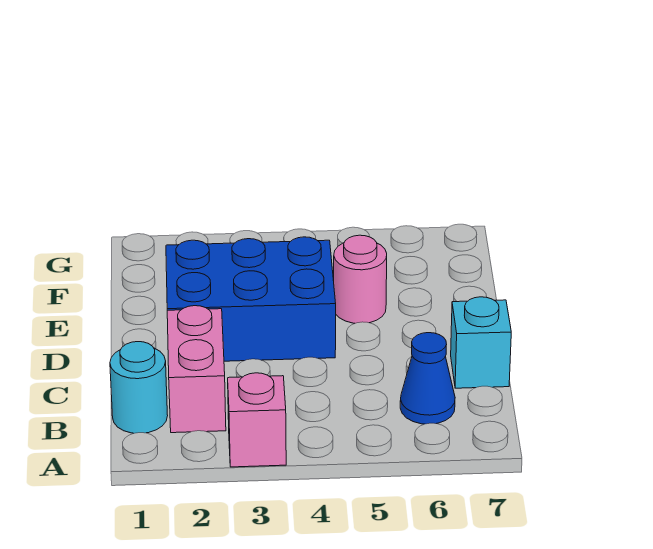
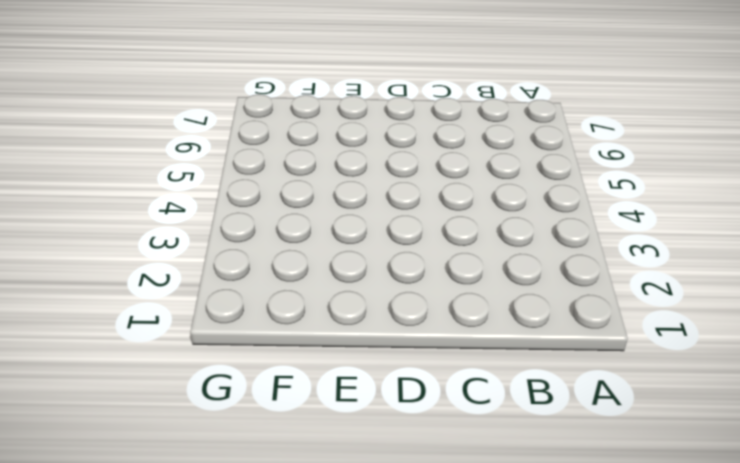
none -> pink 1x1 brick [228,373,286,467]
none -> cyan 1x1 round brick [110,342,168,433]

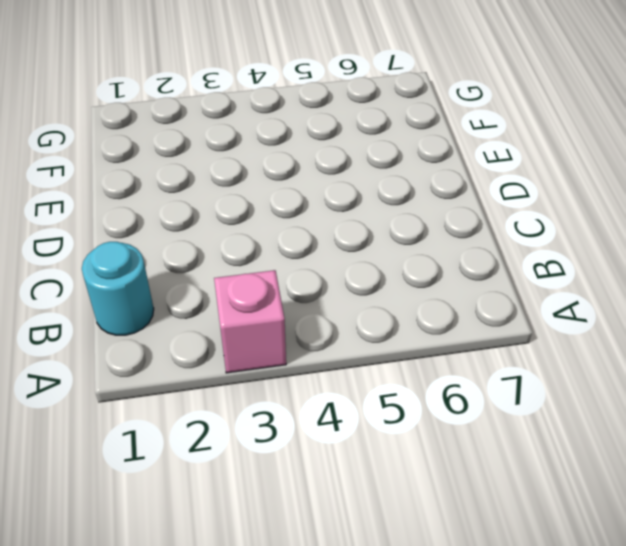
none -> pink 1x2 brick [167,306,226,433]
none -> blue 1x1 cone [400,333,455,424]

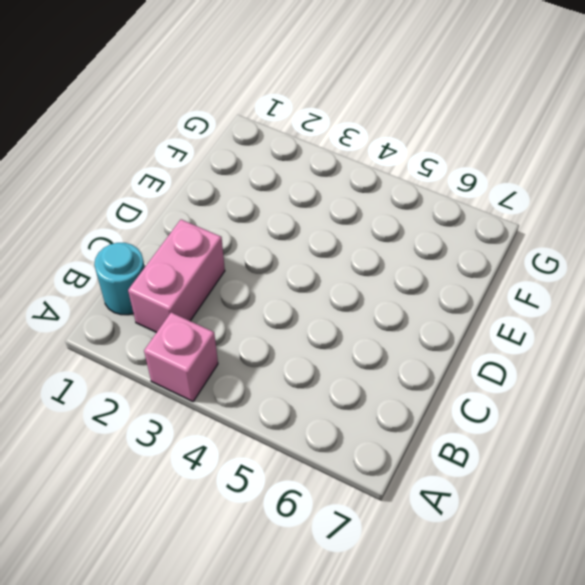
none -> blue 1x1 cone [400,333,455,424]
none -> cyan 1x1 brick [451,297,511,388]

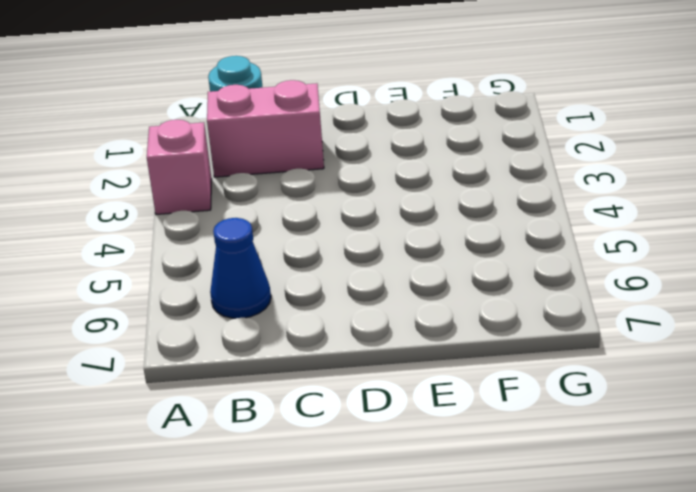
none -> cyan 1x1 brick [451,297,511,388]
none -> blue 2x3 brick [166,237,336,361]

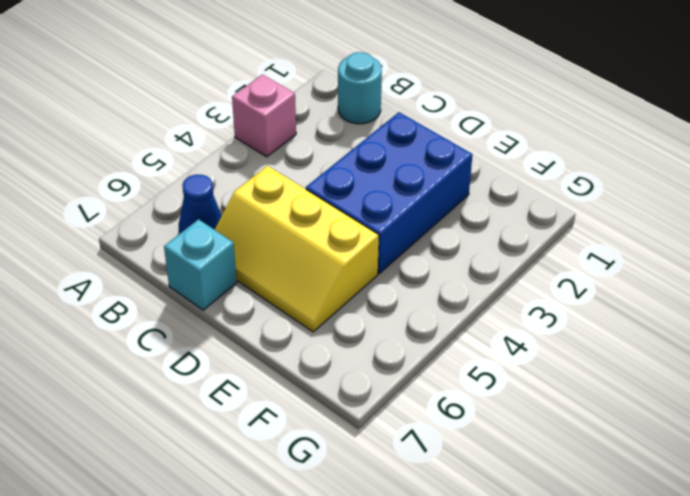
yellow 2x3 slope [215,166,379,332] -> pink 1x1 round brick [334,235,387,323]
none -> pink 1x2 brick [167,306,226,433]

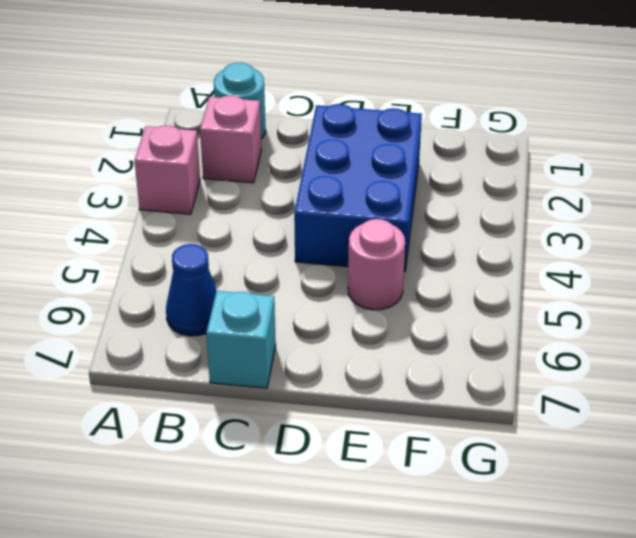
pink 1x1 brick [200,95,261,183] -> pink 1x2 brick [167,306,226,433]

